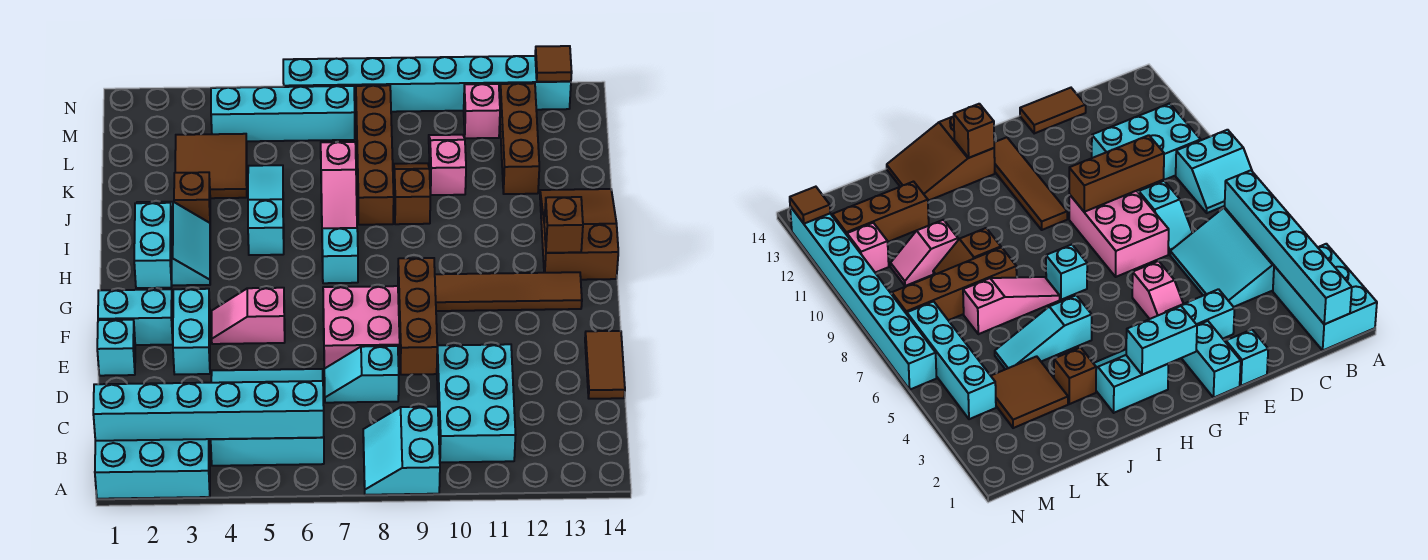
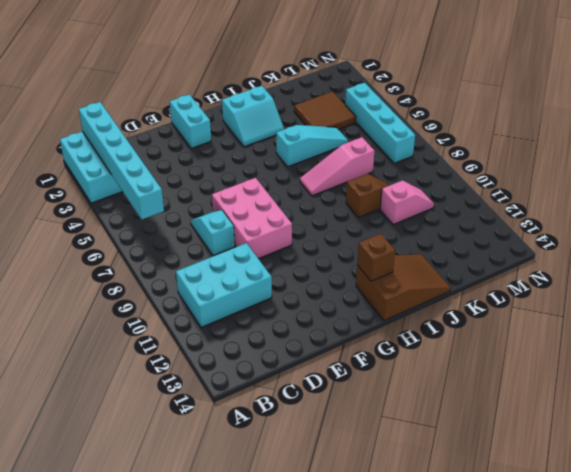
none -> cyan 2x2 slope [363,407,440,495]
none -> cyan 3x3 slope [211,369,324,466]
none -> brown 1x2 tile [585,331,625,399]
none -> cyan 1x1 brick [97,320,135,376]

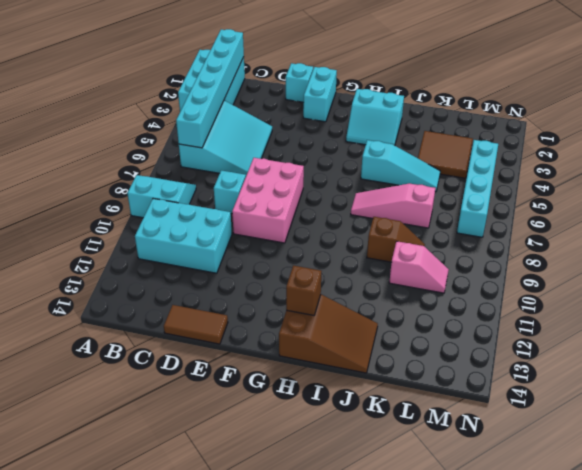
none -> cyan 1x2 brick [173,289,210,374]
none -> pink 1x2 slope [212,288,285,344]
none -> brown 1x4 tile [435,272,582,311]
none -> cyan 1x1 brick [322,228,358,283]

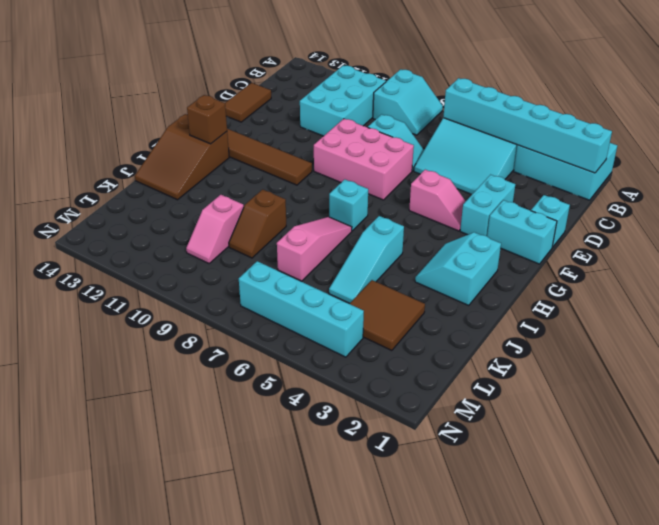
none -> brown 1x1 brick [174,172,210,223]
none -> brown 1x4 brick [356,85,394,225]
none -> brown 1x3 brick [500,83,539,194]
none -> pink 1x1 brick [464,84,500,138]

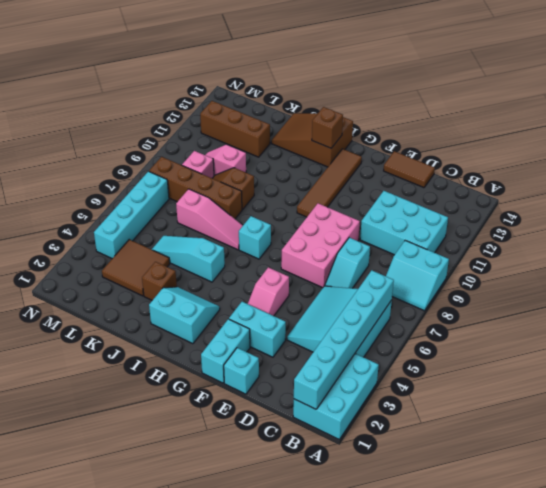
pink 1x1 brick [182,151,214,178] -> pink 1x1 brick moved to [464,84,500,138]
none -> cyan 1x8 brick [283,56,571,112]
none -> brown 1x3 brick [398,258,437,375]
none -> cyan 1x2 brick [134,203,172,288]
none -> brown 1x1 tile [535,46,572,82]

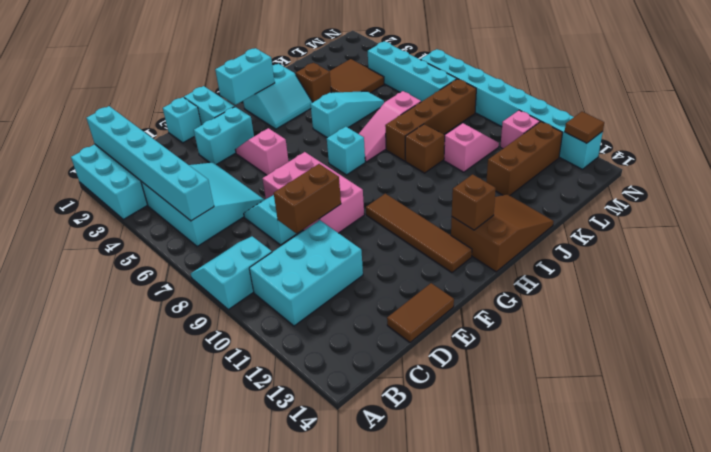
brown 1x2 brick [274,164,341,233] -> brown 1x3 brick [398,258,437,375]

